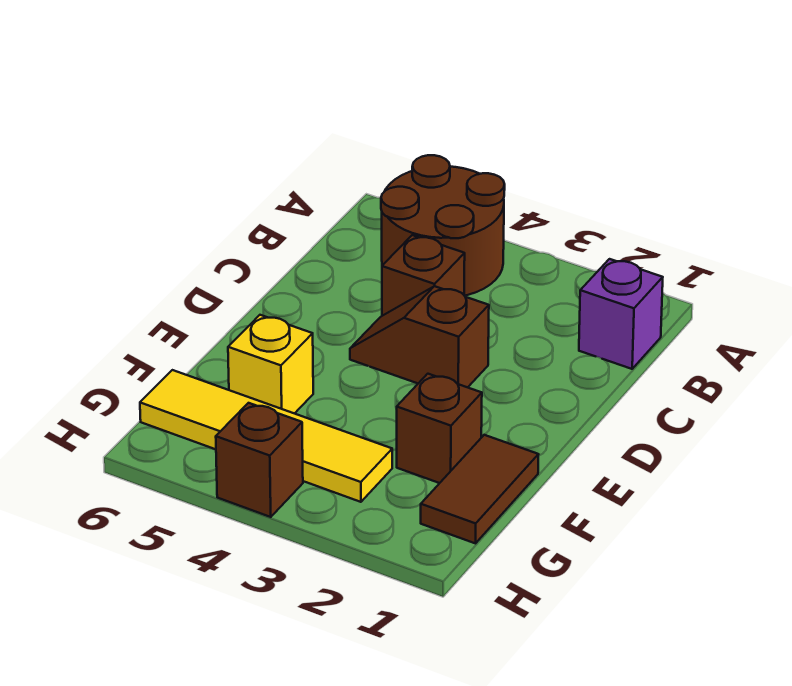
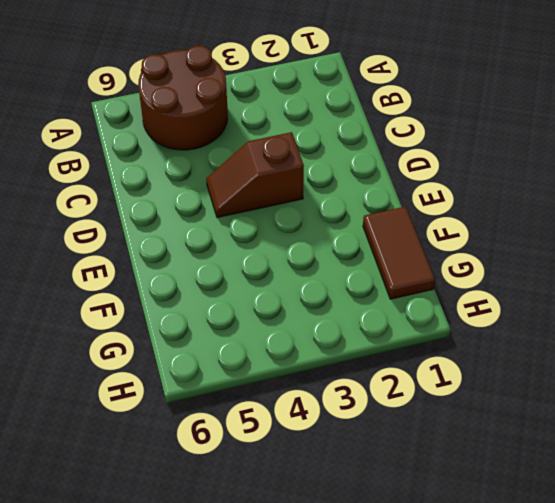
none -> purple 1x1 brick [579,259,663,369]
none -> brown 1x1 brick [382,235,465,316]

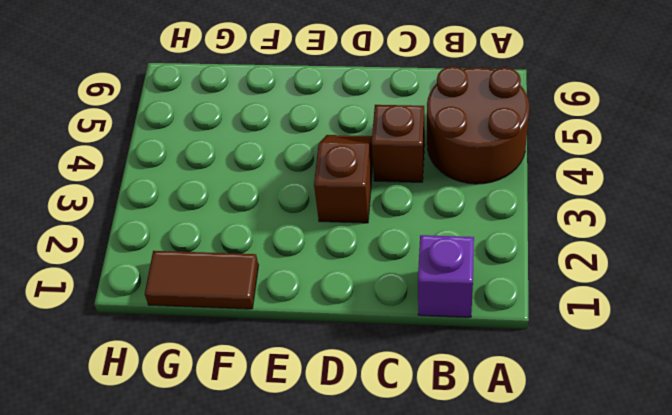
none -> brown 1x1 brick [397,374,482,483]
none -> yellow 1x1 brick [228,315,313,414]

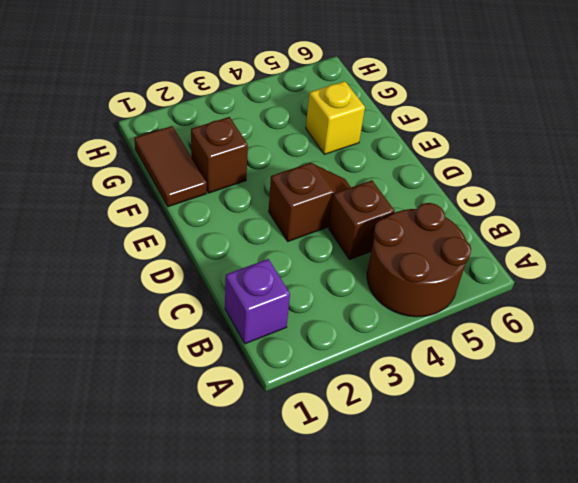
none -> yellow 1x4 tile [140,370,392,502]
none -> brown 1x1 brick [216,403,303,517]

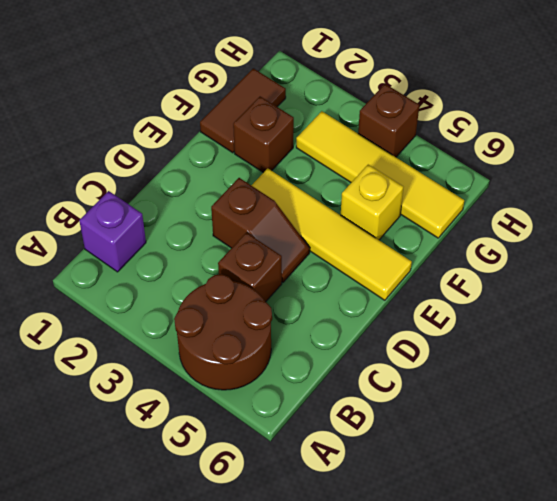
yellow 1x4 tile [251,168,412,300] -> none

